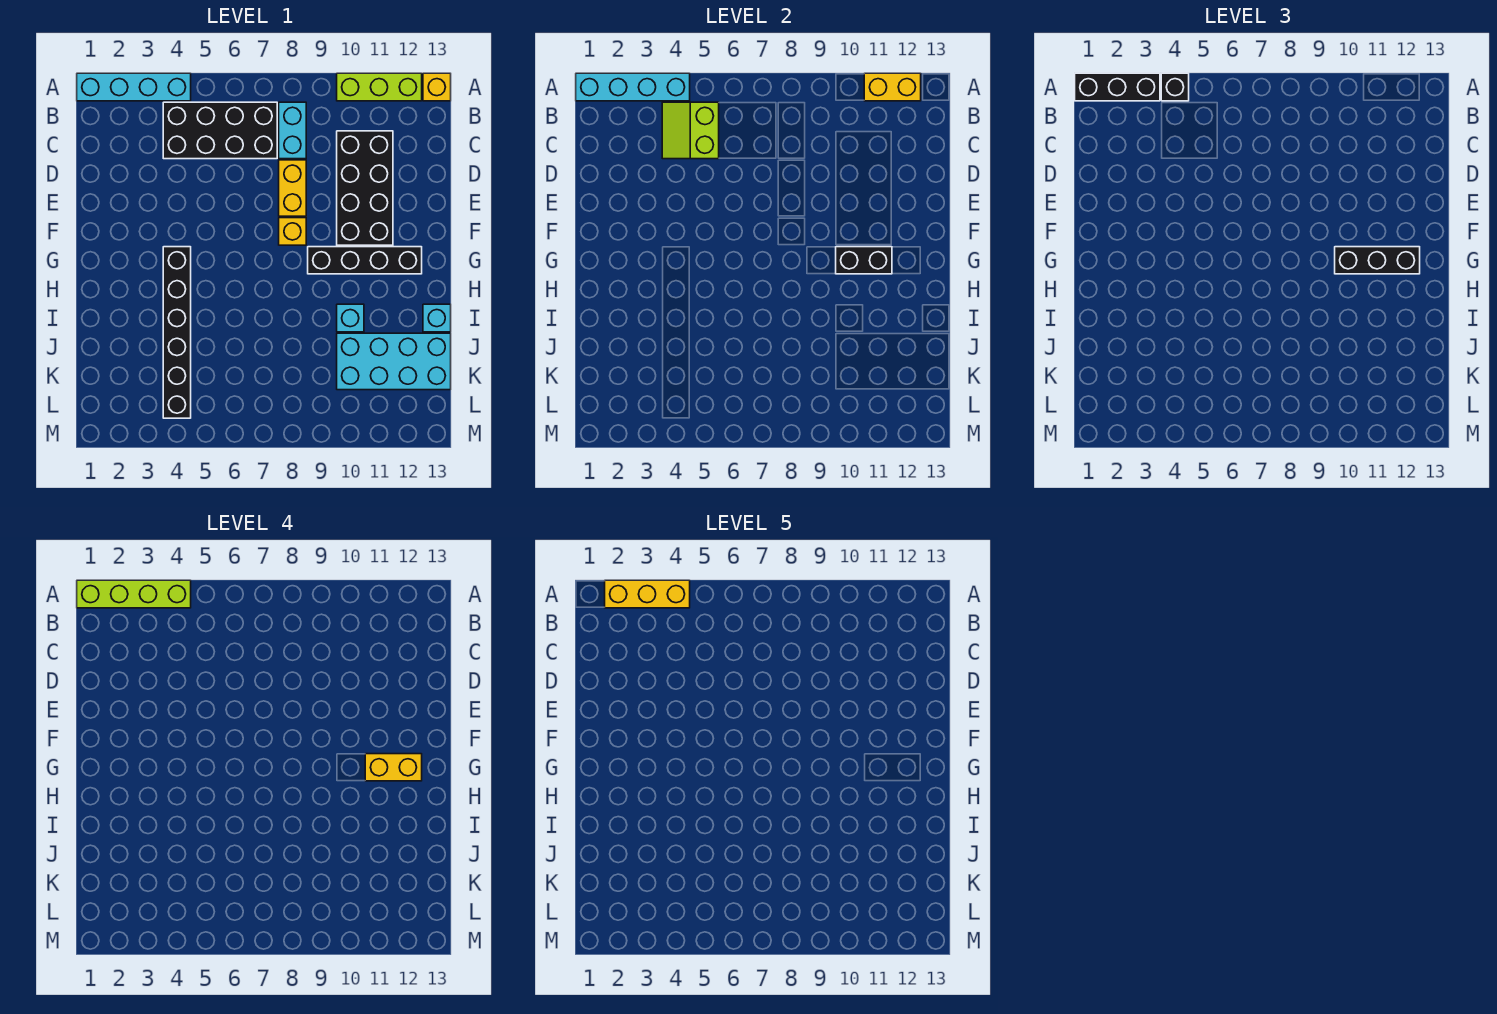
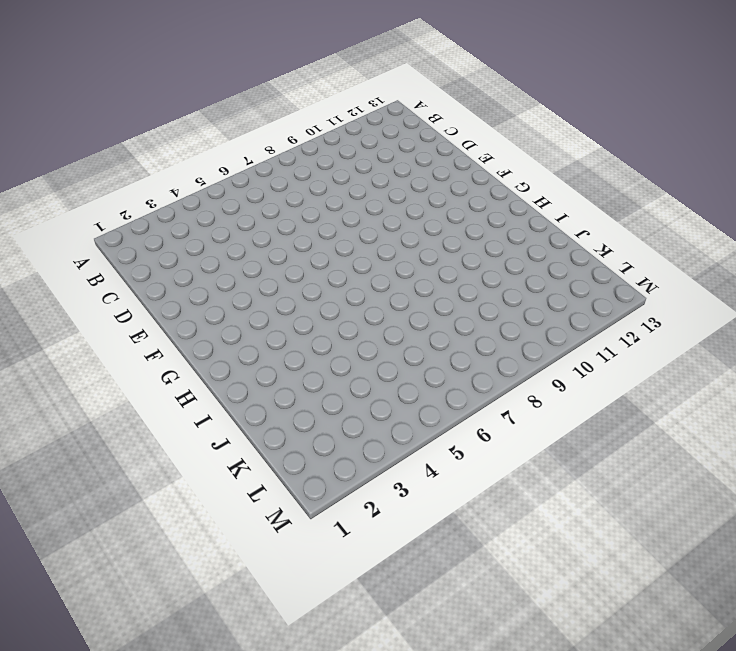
none -> cyan 1x4 brick [77,73,191,101]
none -> lime 1x3 brick [337,73,422,101]
none -> yellow 1x1 brick [423,73,451,101]

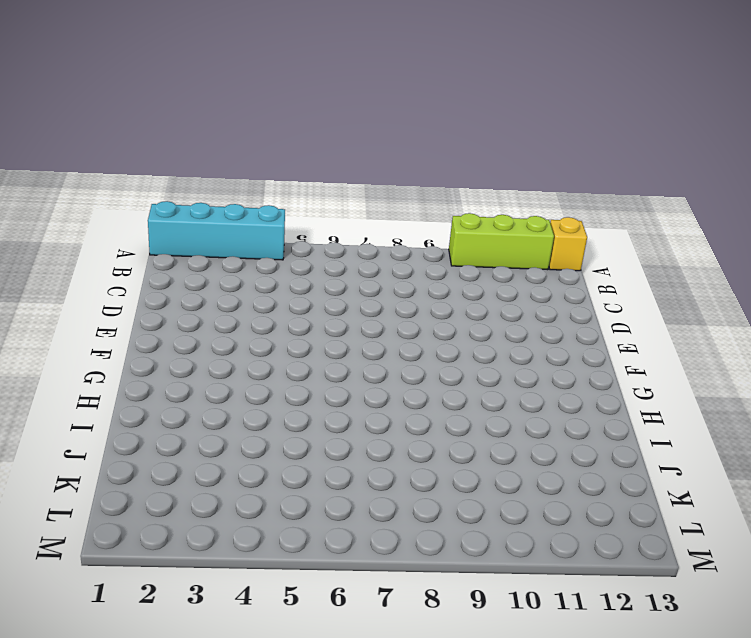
none -> black 2x4 brick [163,102,277,159]
none -> cyan 1x2 brick [279,102,306,159]
none -> black 2x4 brick [337,131,393,245]

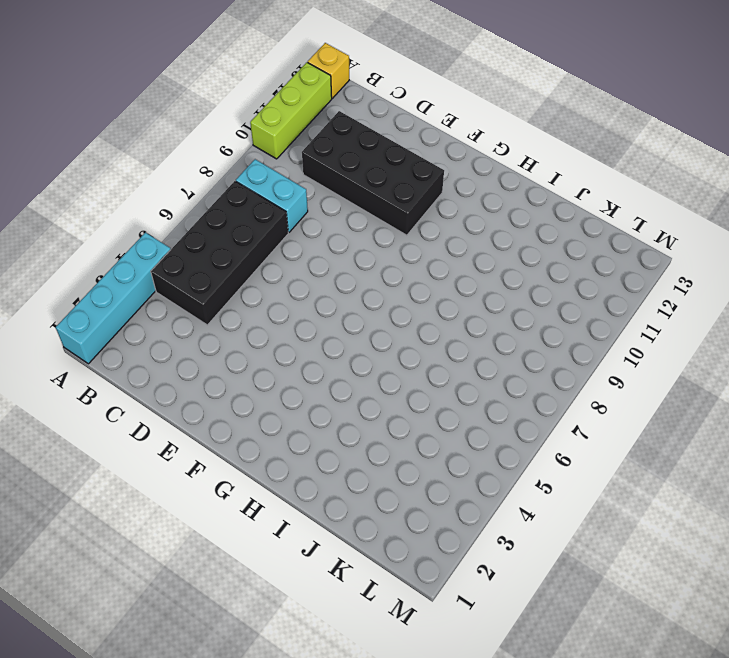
none -> yellow 1x2 brick [279,160,306,216]
none -> yellow 1x1 brick [279,218,306,245]
none -> black 1x6 brick [163,247,191,418]

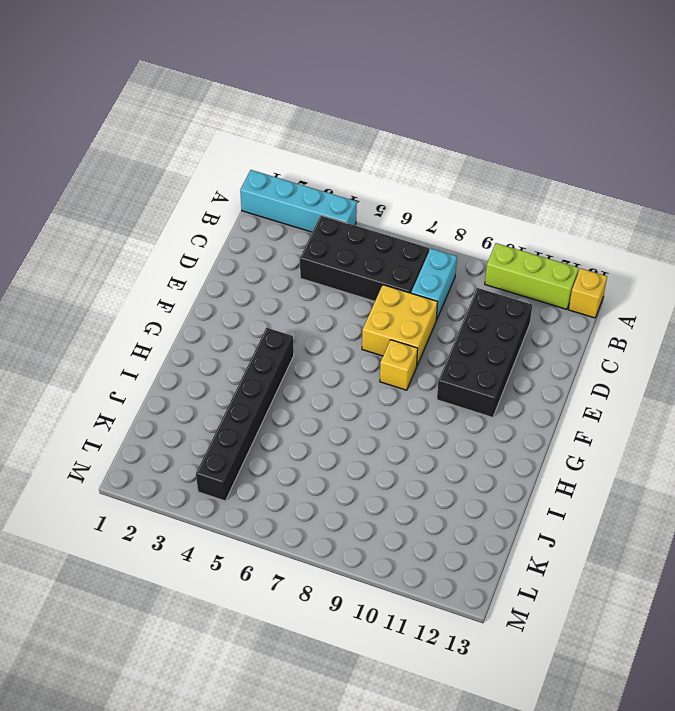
yellow 2x2 brick [362,285,438,365] -> yellow 1x2 brick [279,160,306,216]
none -> black 1x4 brick [308,247,422,274]
none -> cyan 1x1 brick [337,304,364,332]
none -> cyan 1x1 brick [423,304,451,332]

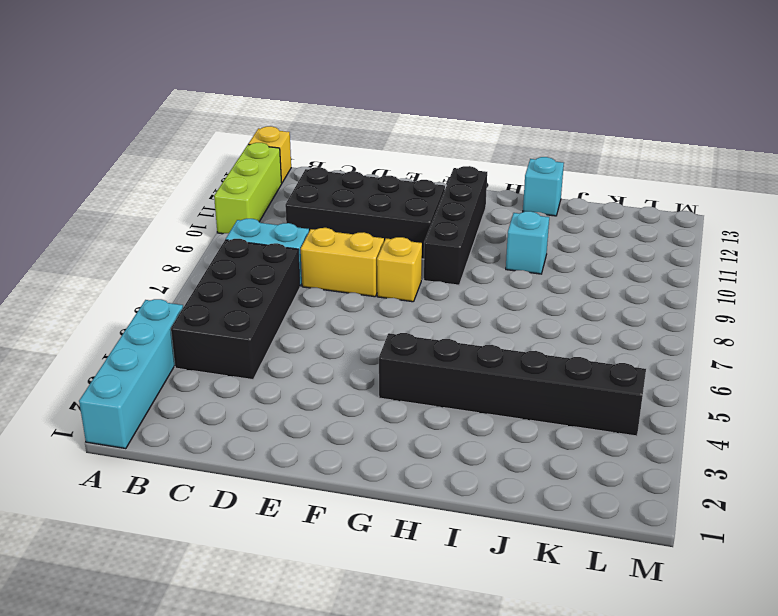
none -> cyan 2x4 brick [337,333,451,390]
none -> cyan 1x4 brick [576,73,690,101]
none -> yellow 1x2 brick [864,73,921,101]

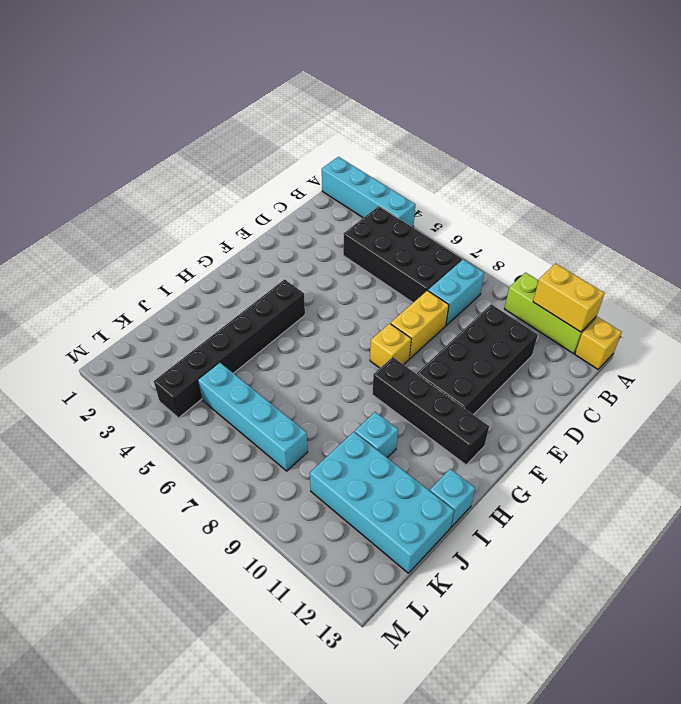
cyan 1x4 brick [198,362,308,471] -> cyan 1x4 brick moved to [576,73,690,101]
none -> lime 2x2 slope [662,102,719,159]
none -> black 1x2 brick [836,247,892,274]
none -> black 1x3 brick [1075,73,1160,101]

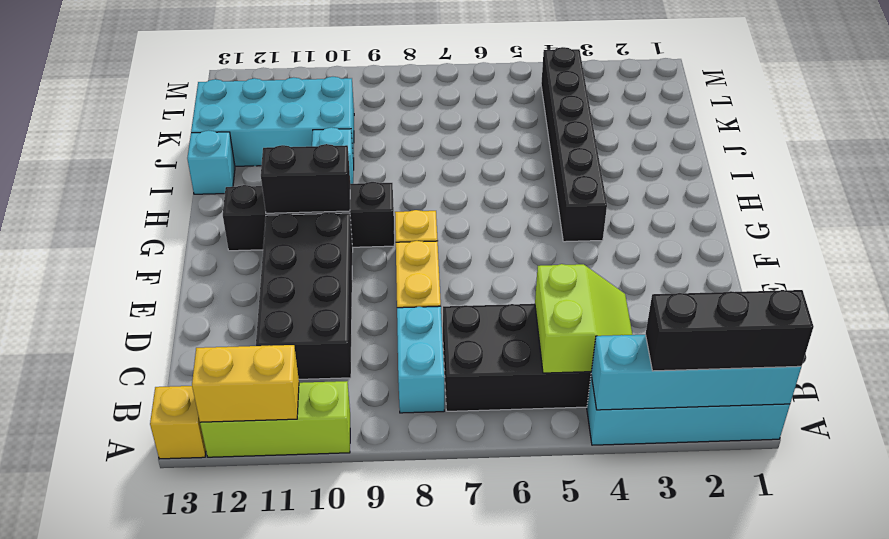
none -> black 1x1 brick [1161,73,1189,101]
none -> black 1x3 brick [1335,247,1420,274]
none -> lime 1x4 brick [77,580,191,608]

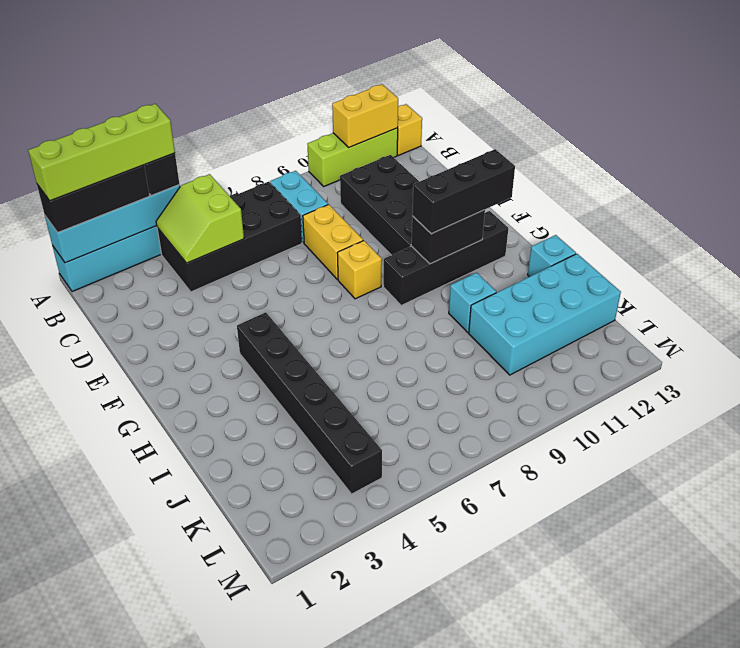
none -> yellow 1x2 brick [365,754,422,781]
none -> yellow 1x3 brick [605,580,690,608]

